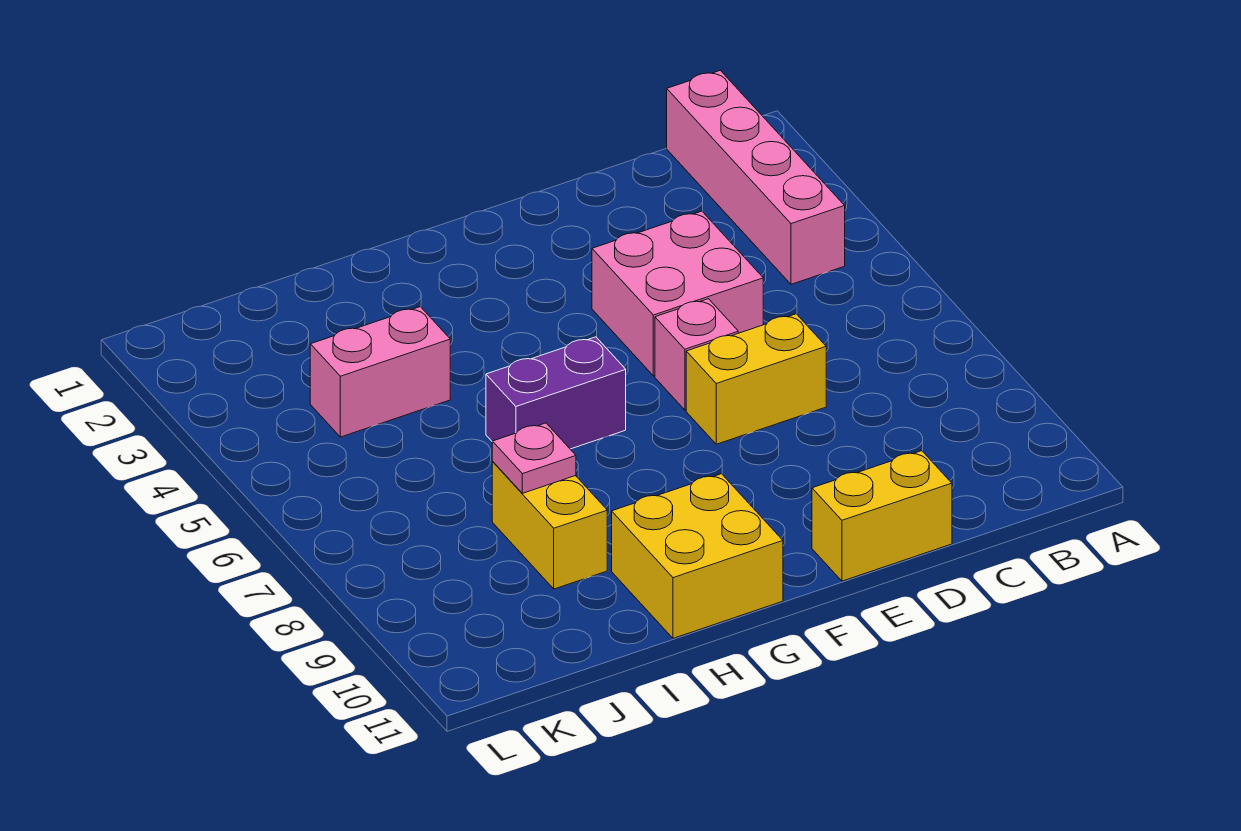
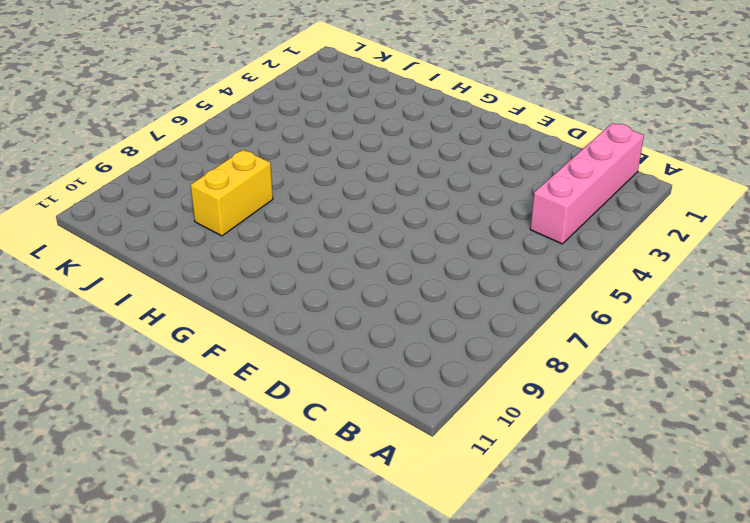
none -> pink 2x2 brick [592,211,763,376]
none -> yellow 1x2 brick [686,314,826,444]

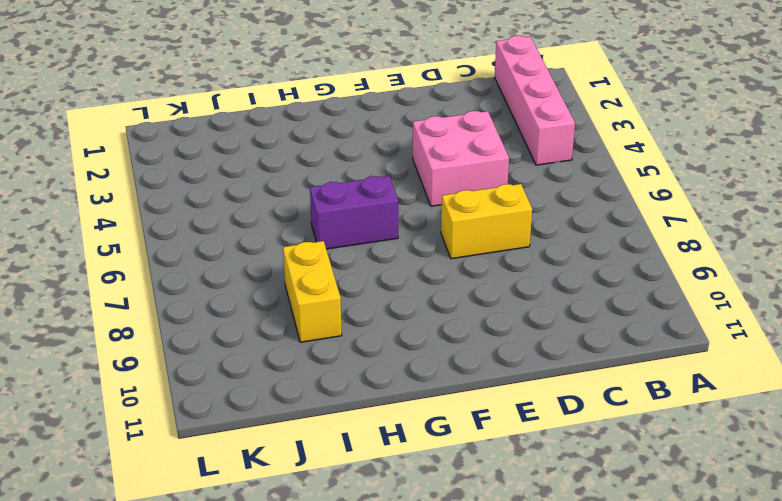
none -> yellow 1x2 brick [812,451,952,581]
none -> pink 1x1 brick [655,299,738,410]

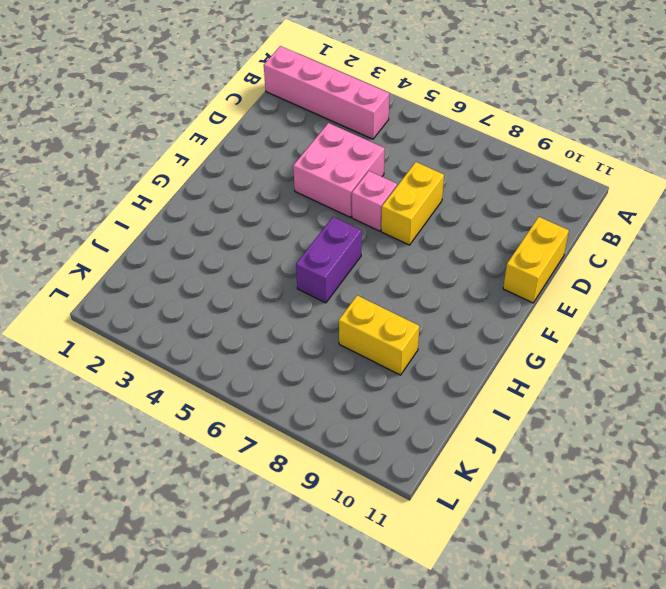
none -> yellow 2x2 brick [612,474,783,638]
none -> pink 1x2 brick [310,307,450,437]

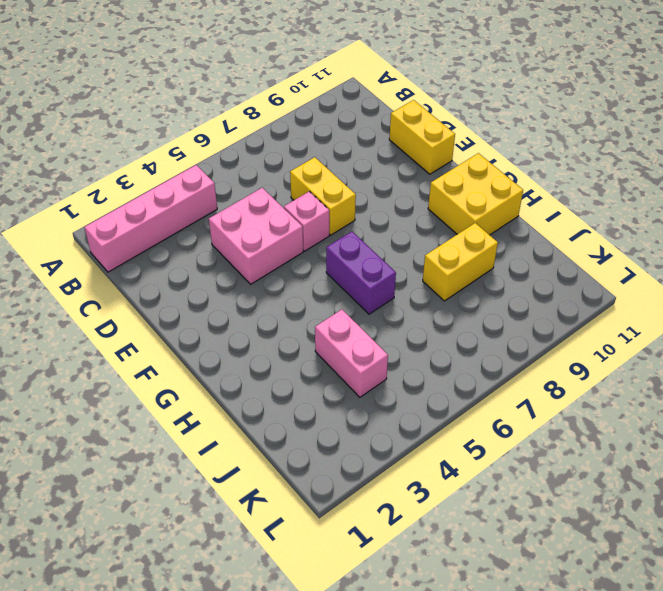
none -> pink 1x1 plate [492,423,576,493]

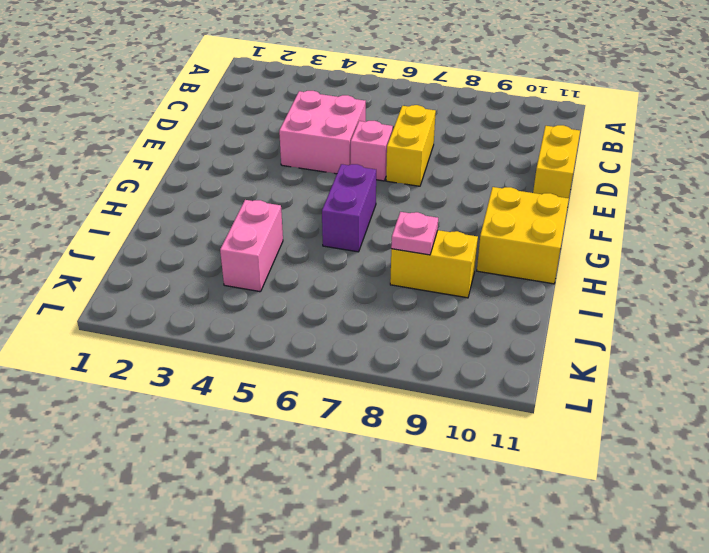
none -> pink 1x4 brick [667,70,845,284]

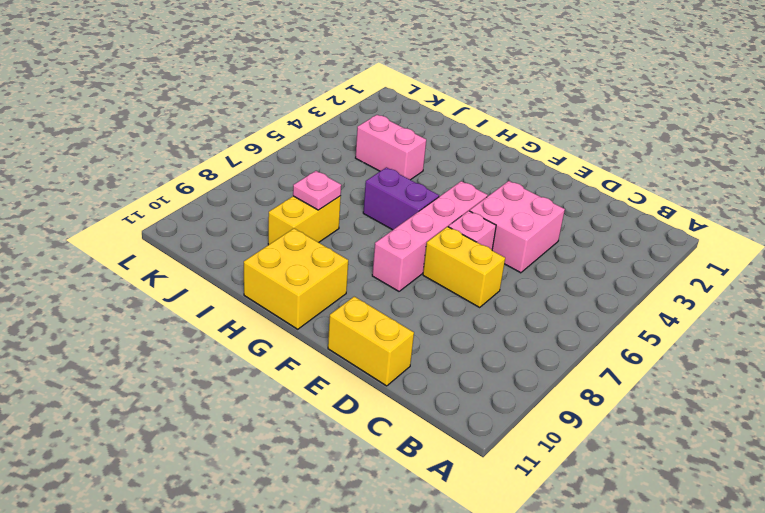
pink 1x4 brick [372,181,488,291] -> pink 1x4 brick moved to [667,70,845,284]

